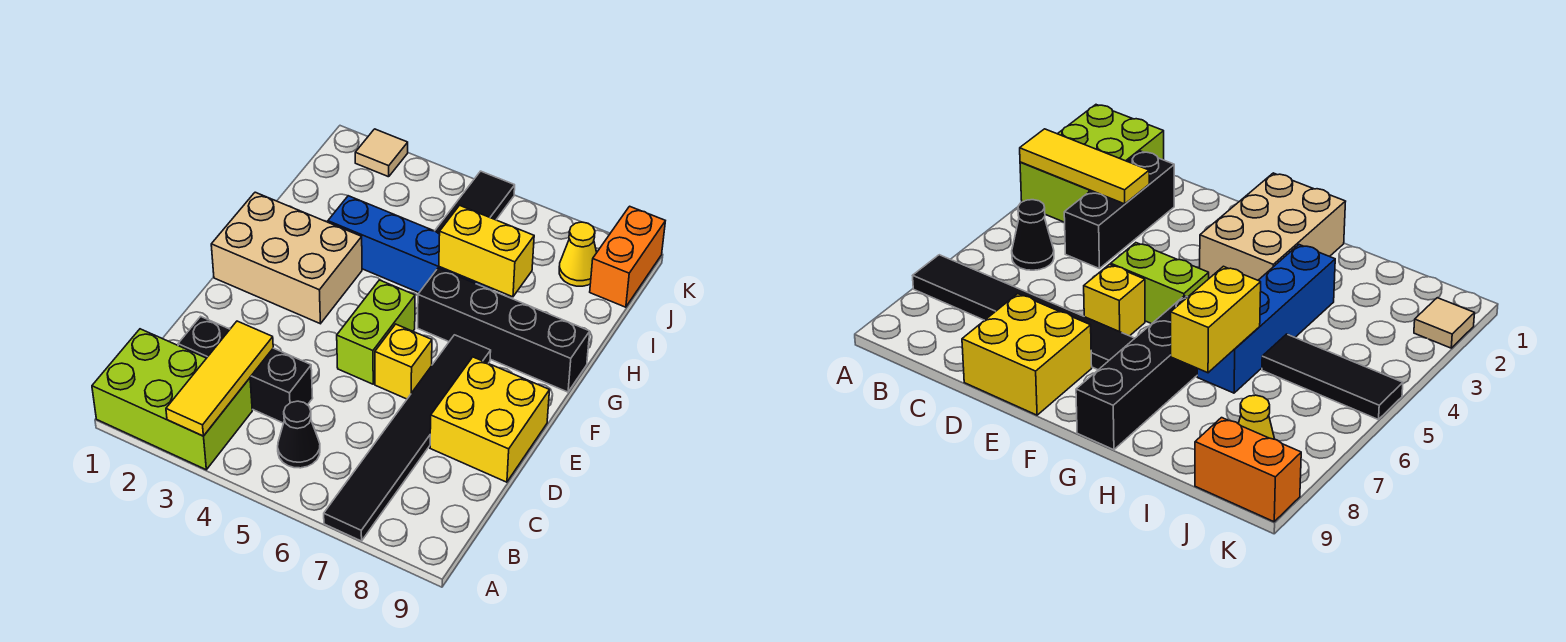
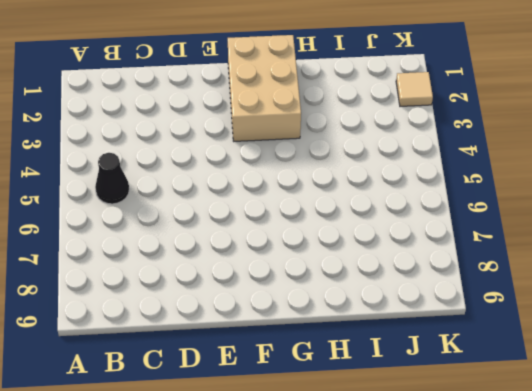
none -> lime 2x3 brick [92,329,252,470]
none -> black 1x6 tile [324,335,491,541]
none -> black 1x3 brick [178,316,313,423]

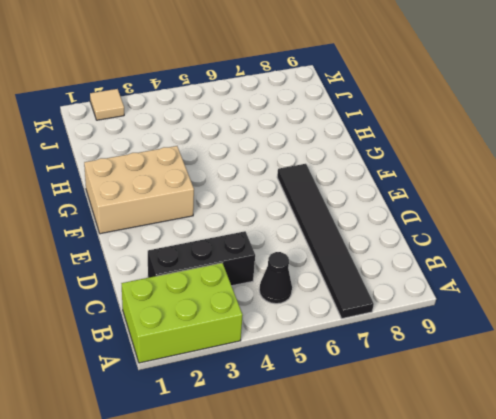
none -> yellow 2x2 brick [430,357,550,482]
none -> lime 1x2 brick [337,280,415,384]
none -> yellow 1x1 brick [375,324,432,399]

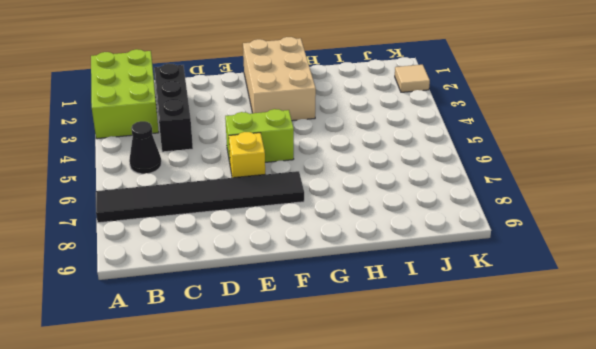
none -> yellow 2x2 brick [430,357,550,482]
none -> black 1x4 brick [418,268,590,392]
none -> blue 1x4 brick [328,196,493,293]

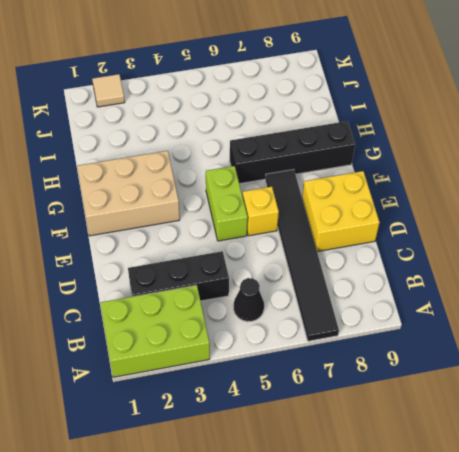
none -> blue 1x4 brick [328,196,493,293]
none -> black 1x3 tile [435,171,515,233]
none -> yellow 1x1 cone [559,222,597,286]

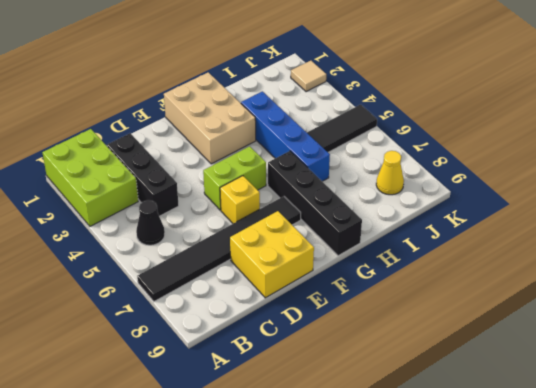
none -> orange 1x2 brick [590,206,665,307]
none -> yellow 1x3 tile [166,321,273,436]
none -> yellow 1x2 brick [439,205,534,297]

